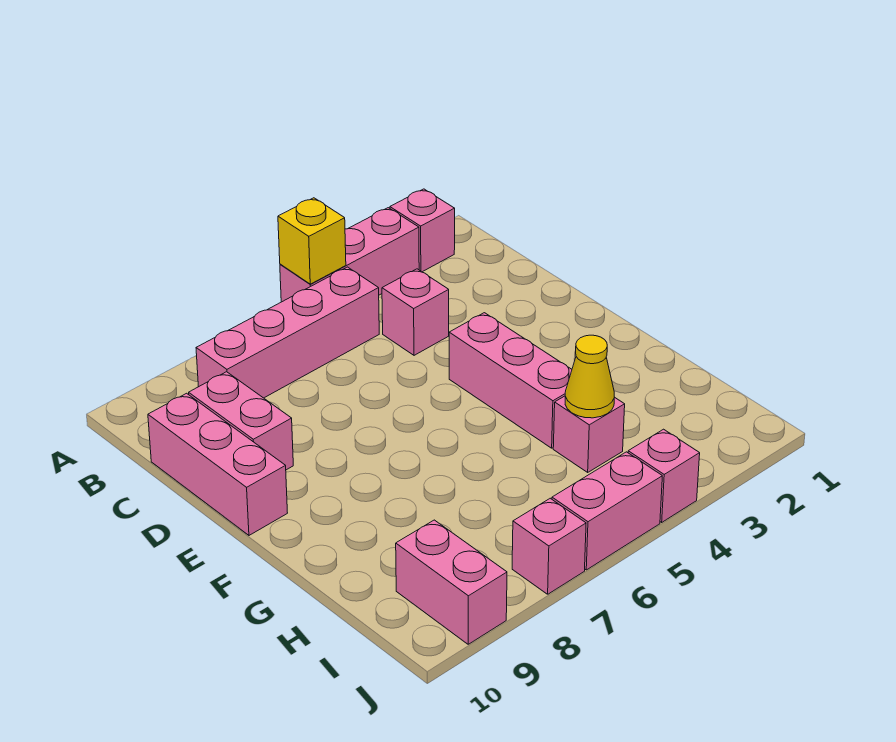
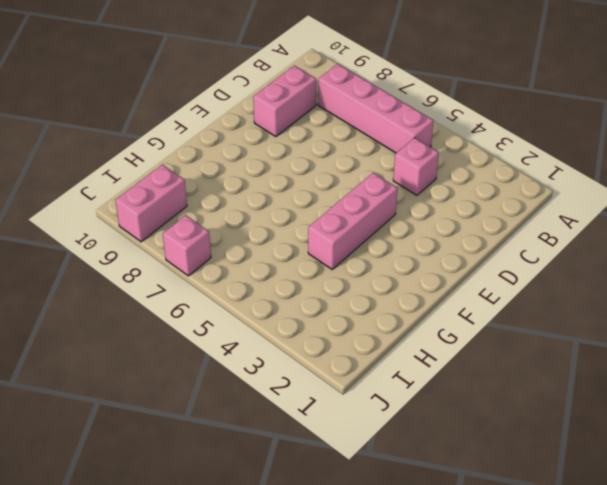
none -> pink 1x1 brick [390,189,455,272]
none -> pink 1x3 brick [280,208,419,302]
none -> pink 1x3 brick [148,393,287,535]

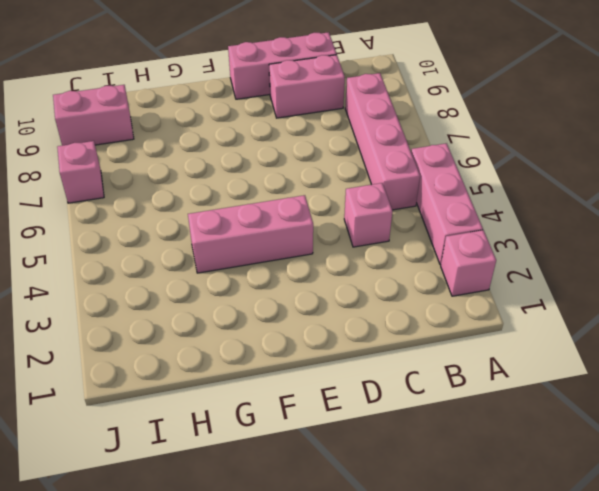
none -> pink 1x1 brick [553,396,625,472]
none -> pink 1x1 brick [628,429,700,522]
none -> pink 1x2 brick [552,452,662,570]

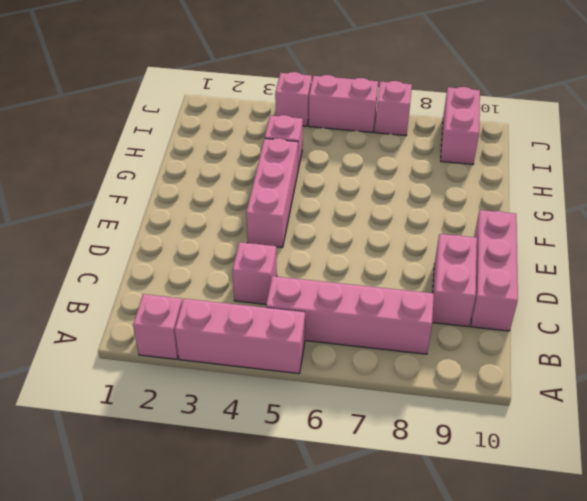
none -> yellow 1x1 brick [278,198,346,284]
none -> yellow 1x1 cone [565,335,614,418]

